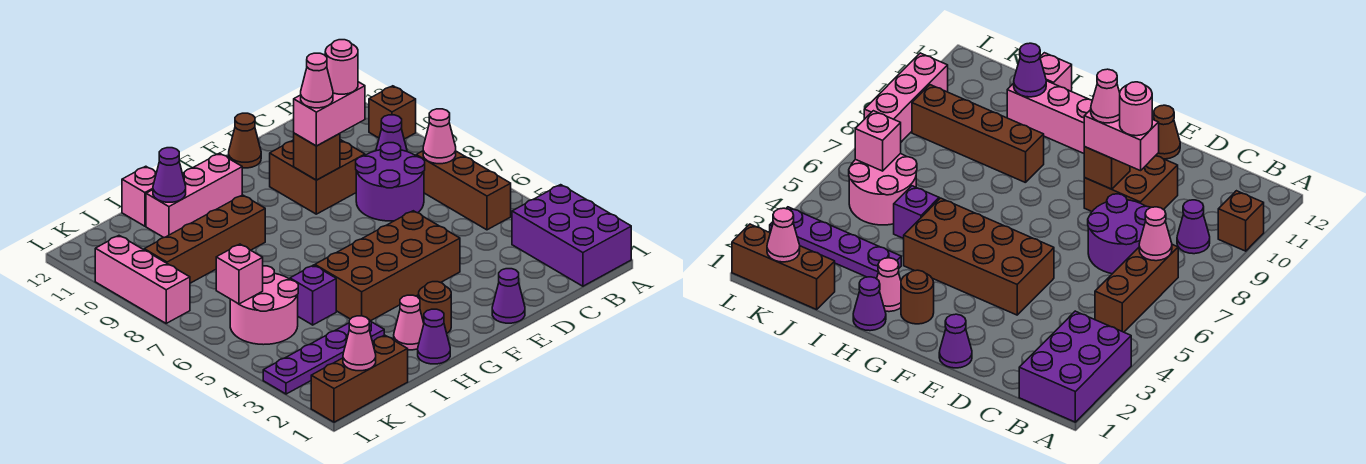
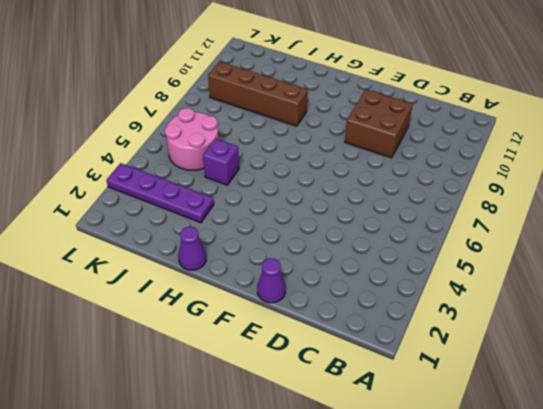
none -> purple 2x3 brick [512,185,631,286]
none -> brown 1x1 brick [369,86,416,139]
none -> brown 1x3 brick [416,151,511,230]

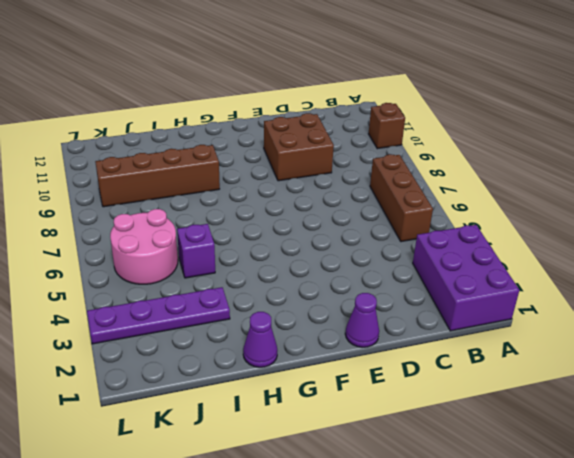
none -> purple 1x1 cone [376,115,407,151]
none -> purple 2x2 round brick [356,143,425,221]
none -> brown 2x4 brick [315,211,460,321]

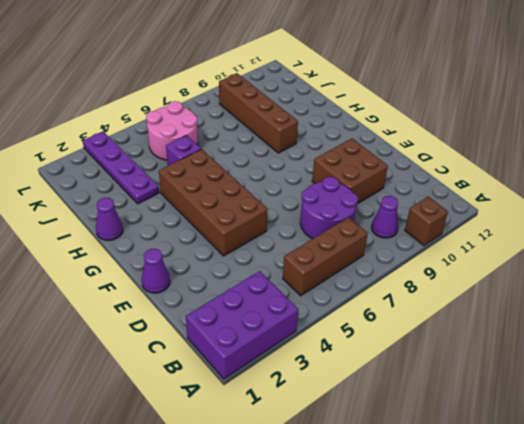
none -> brown 1x1 cone [229,113,261,168]
none -> brown 1x1 round brick [419,282,451,333]
none -> pink 1x3 brick [146,153,242,238]

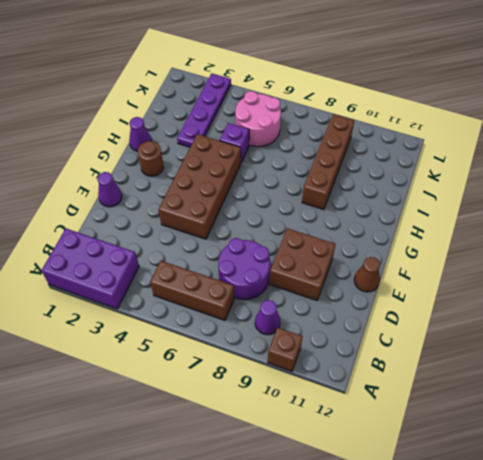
none -> pink 1x3 brick [146,153,242,238]
none -> pink 1x1 cone [394,295,424,350]
none -> pink 1x1 brick [122,166,156,226]

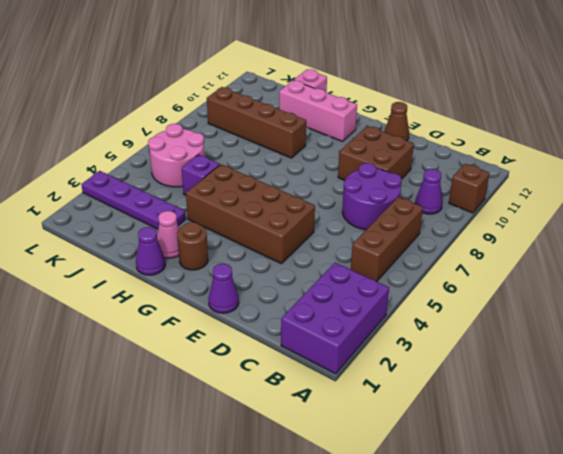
none -> brown 1x3 brick [311,335,408,422]
none -> pink 1x3 brick [95,236,190,323]
none -> pink 1x1 cone [423,109,456,164]

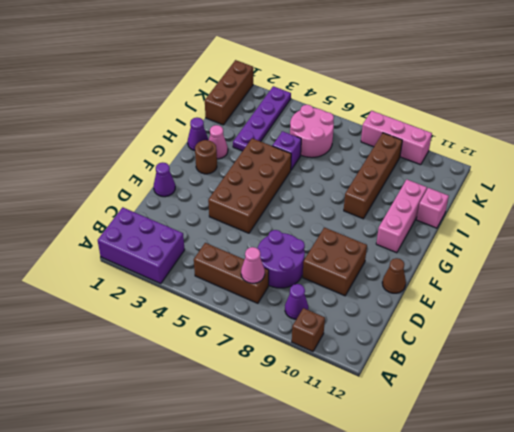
none -> brown 1x1 brick [294,133,340,180]
none -> purple 1x1 cone [153,148,186,202]
none -> pink 1x1 cone [343,316,376,371]

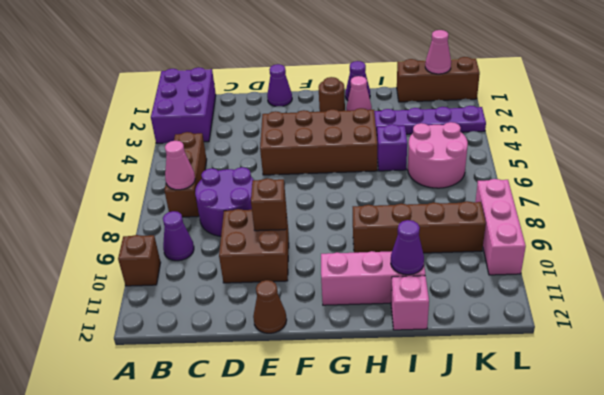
none -> pink 1x1 brick [216,244,263,304]
none -> pink 1x2 brick [294,82,365,146]
none -> pink 1x1 round brick [325,40,358,94]

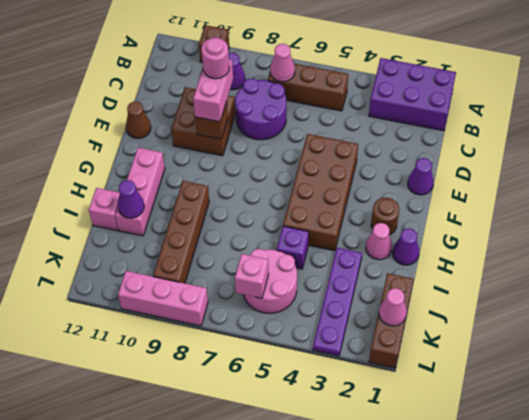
none -> pink 1x1 cone [301,53,333,108]

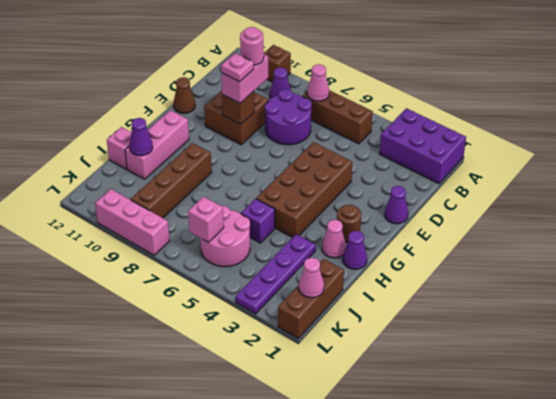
pink 1x1 plate [221,53,254,82] -> pink 1x1 cone [301,53,333,108]

